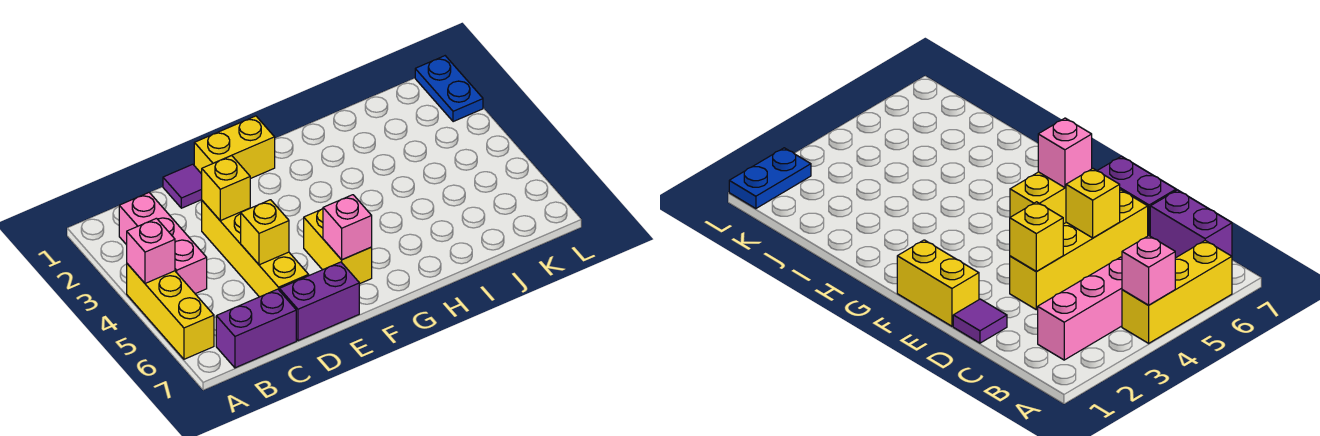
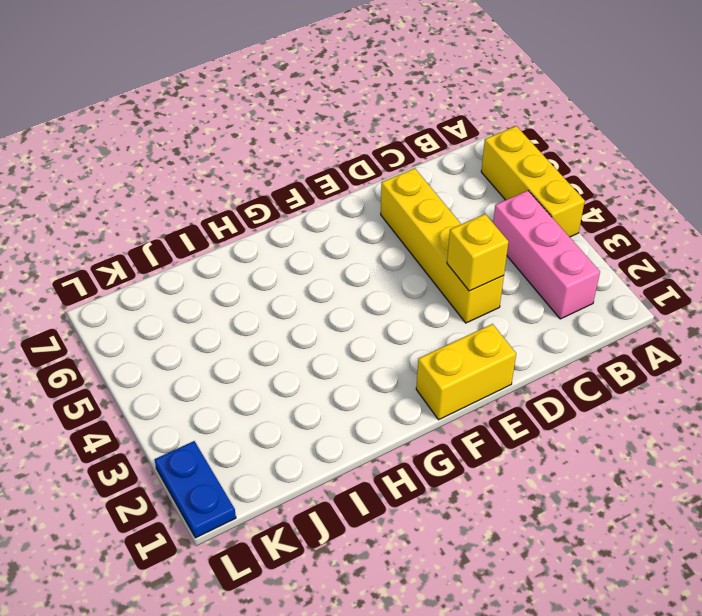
none -> purple 1x2 brick [216,289,296,368]
none -> purple 1x1 tile [163,164,202,208]
none -> purple 1x2 brick [279,262,359,341]

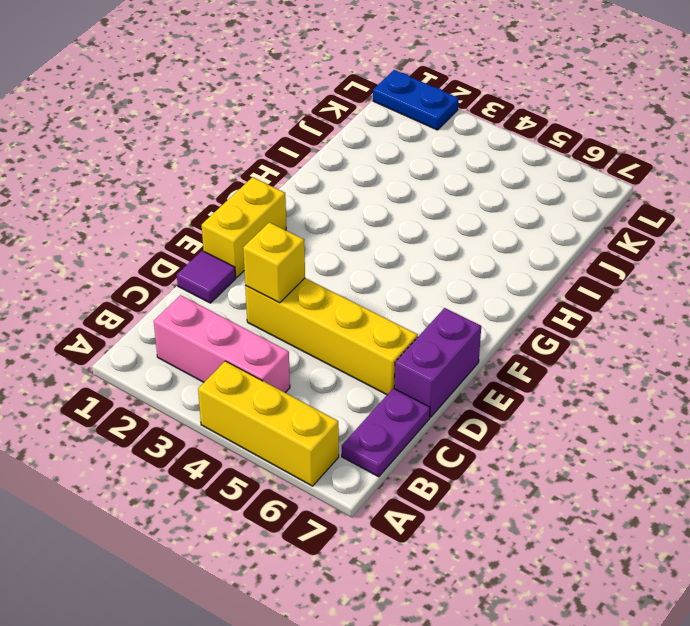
purple 1x2 plate [342,388,430,477] -> purple 1x2 brick [216,289,296,368]
none -> yellow 1x2 brick [304,209,372,284]
none -> pink 1x1 brick [127,218,175,283]
none -> yellow 1x1 brick [241,200,289,265]

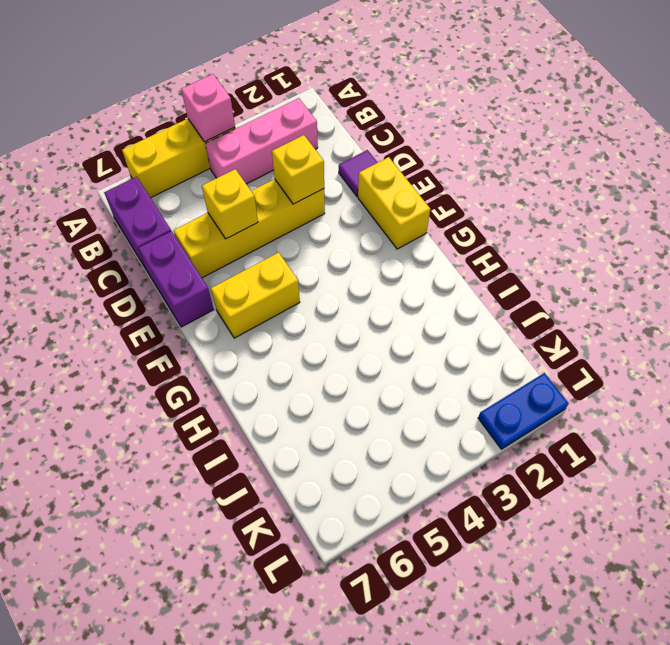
none -> pink 1x1 brick [323,195,372,260]

